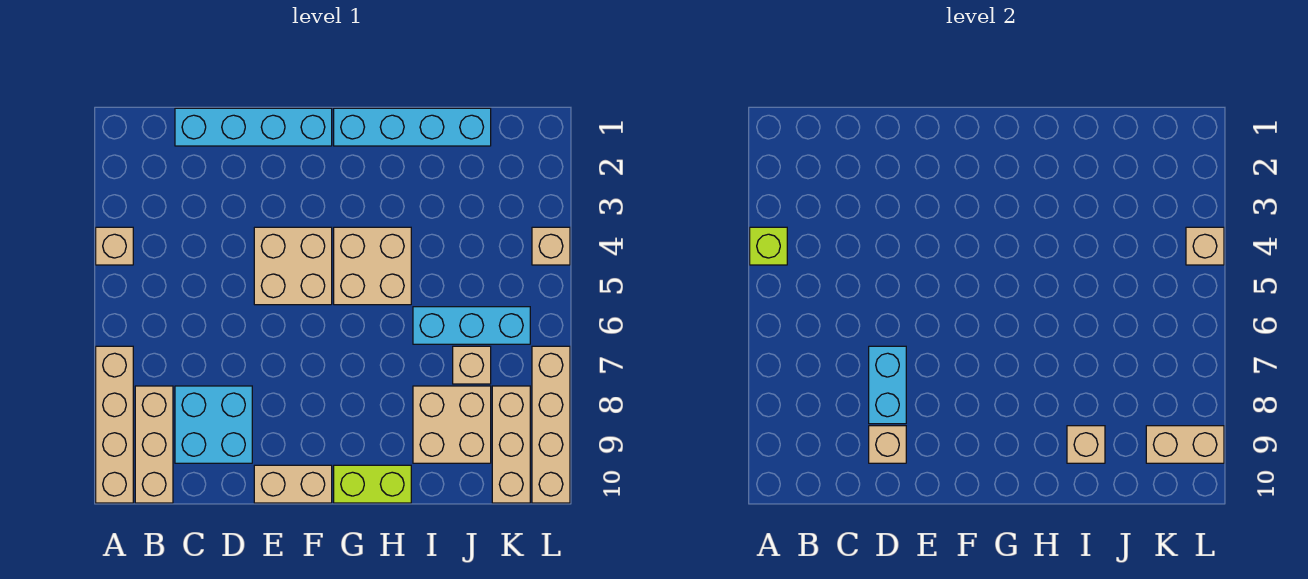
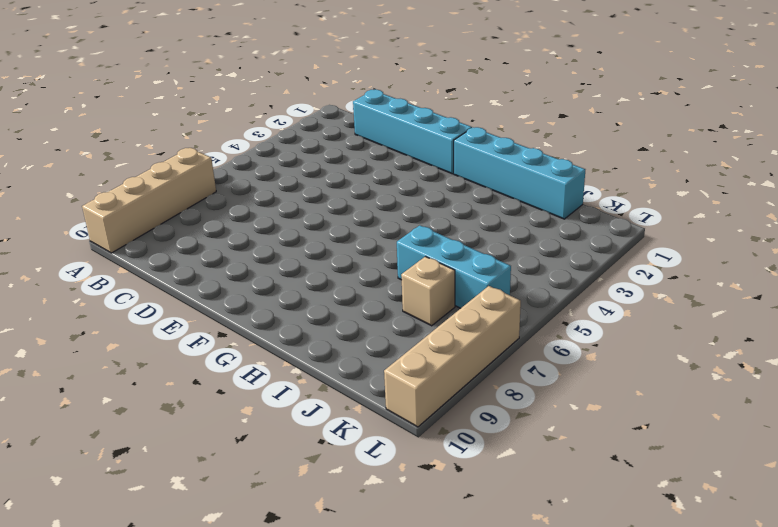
none -> tan 1x1 brick [96,227,133,265]
none -> tan 1x3 brick [135,386,173,503]
none -> cyan 2x2 brick [175,386,252,463]

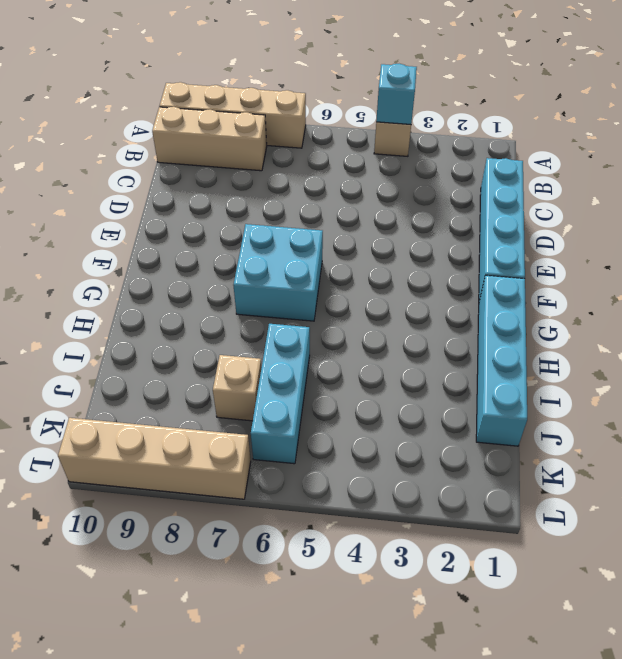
cyan 1x1 brick [376,64,417,125] -> lime 1x1 brick [750,227,787,265]
cyan 2x2 brick [233,224,323,321] -> cyan 2x2 brick moved to [175,386,252,463]
none -> tan 2x2 brick [254,227,332,305]
none -> tan 1x2 brick [254,465,332,503]
none -> tan 2x2 brick [334,227,411,305]

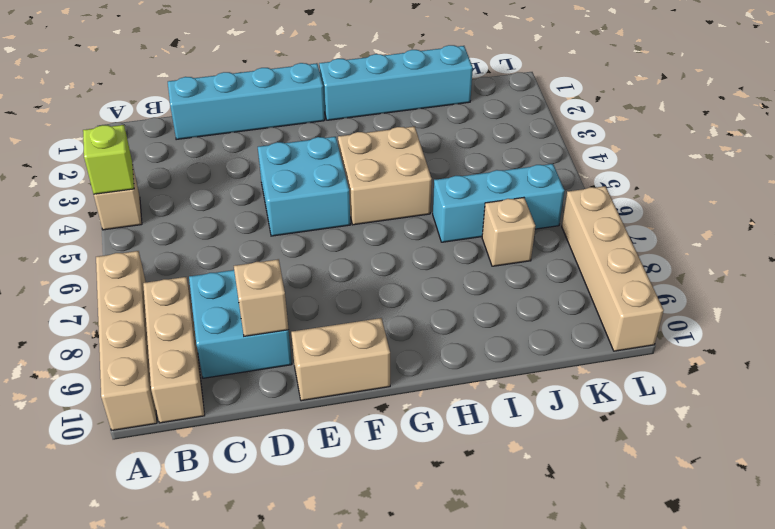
cyan 2x2 brick [258,137,350,236] -> tan 2x2 brick [254,227,332,305]
none -> lime 1x2 brick [334,465,411,503]
none -> tan 2x2 brick [413,386,491,463]
none -> tan 1x3 brick [492,386,530,503]

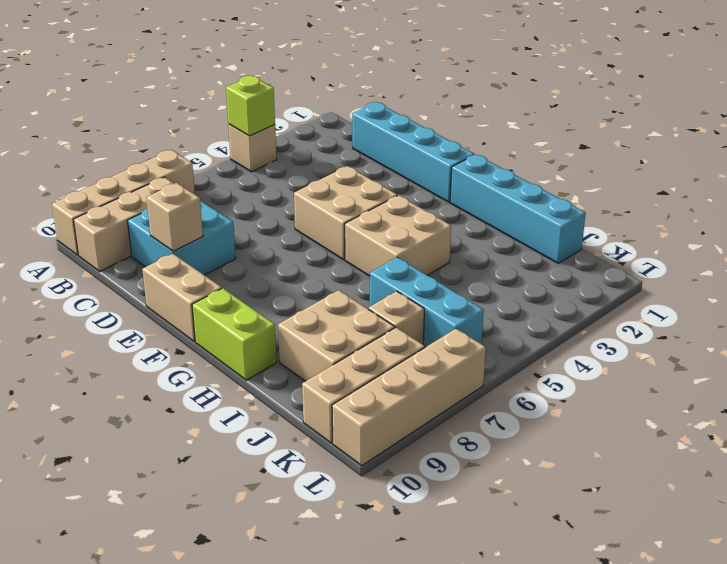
none -> tan 1x1 brick [532,227,570,265]
none -> cyan 1x2 brick [869,346,906,424]
none -> tan 1x1 brick [1067,426,1105,463]

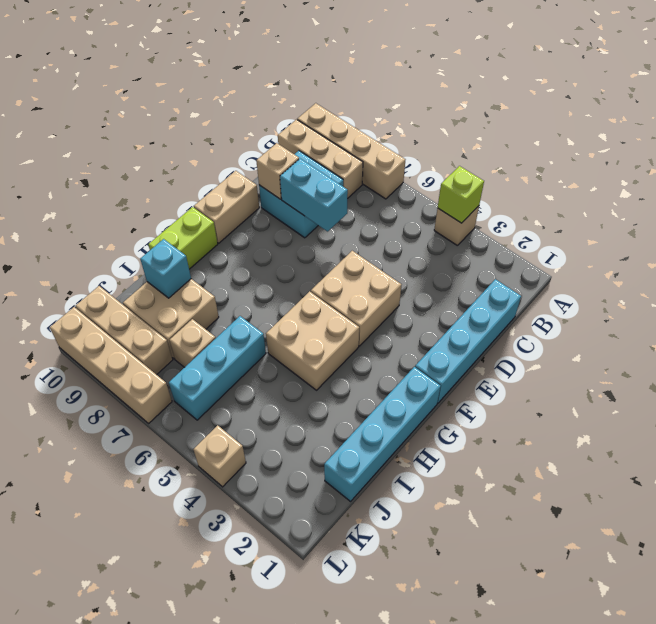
cyan 1x1 brick [140,239,191,298] -> tan 1x1 brick [1067,426,1105,463]
none -> tan 1x2 brick [1146,426,1224,463]
none -> tan 1x1 brick [1186,227,1224,265]

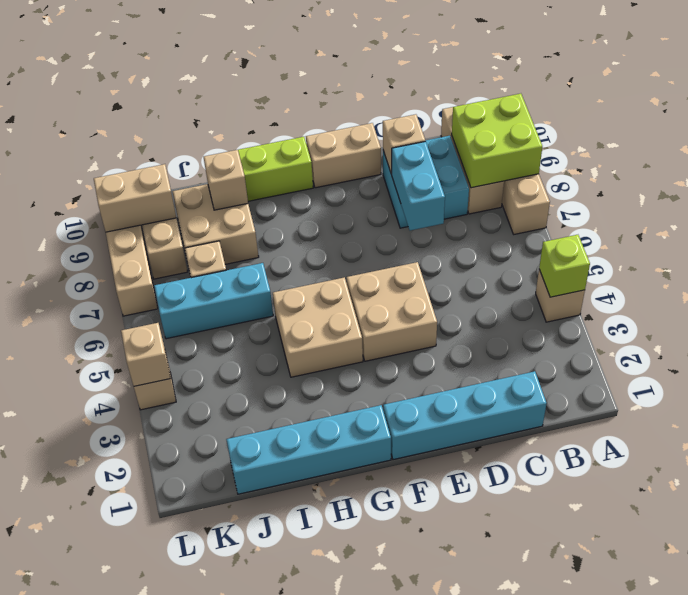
lime 2x2 brick [452,94,542,188] -> none

